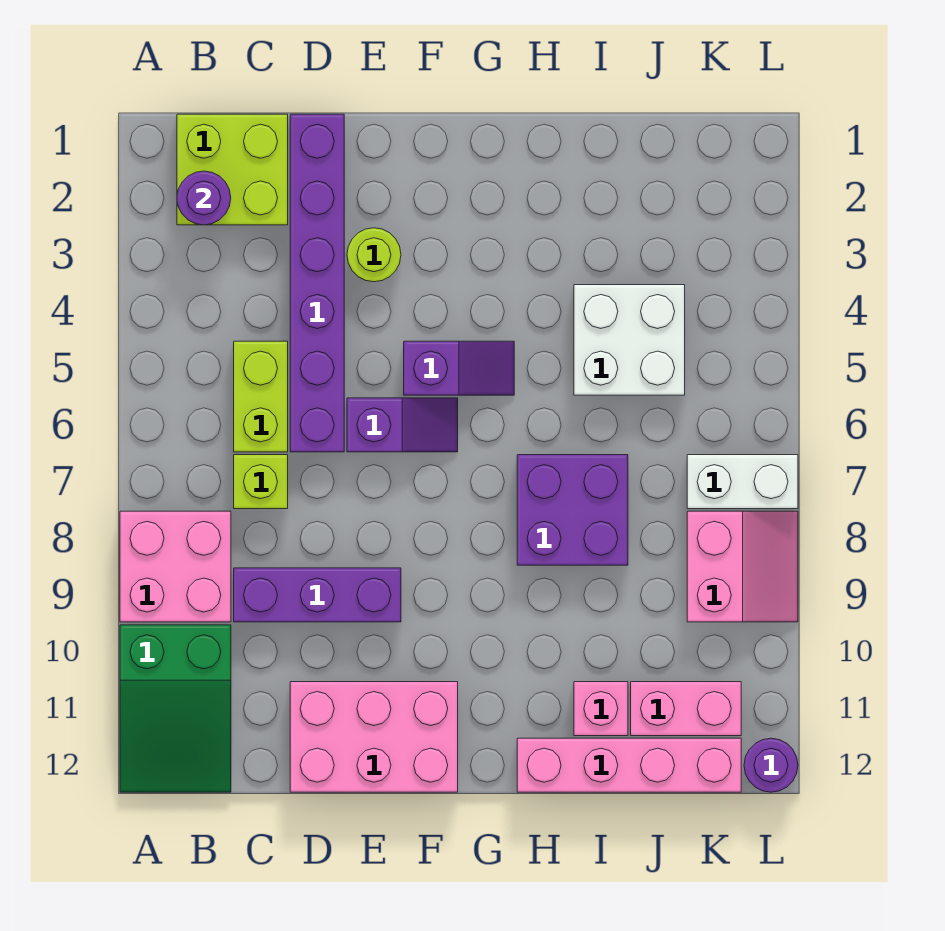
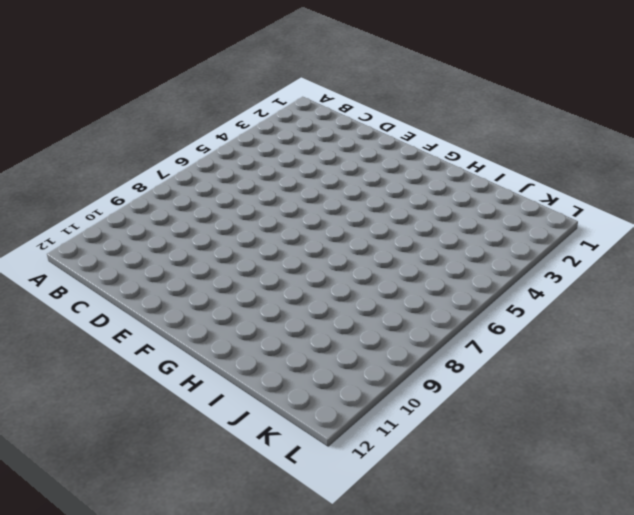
none -> pink 2x2 brick [120,511,231,622]
none -> green 2x3 slope [120,625,231,792]
none -> lime 2x2 brick [177,114,288,225]

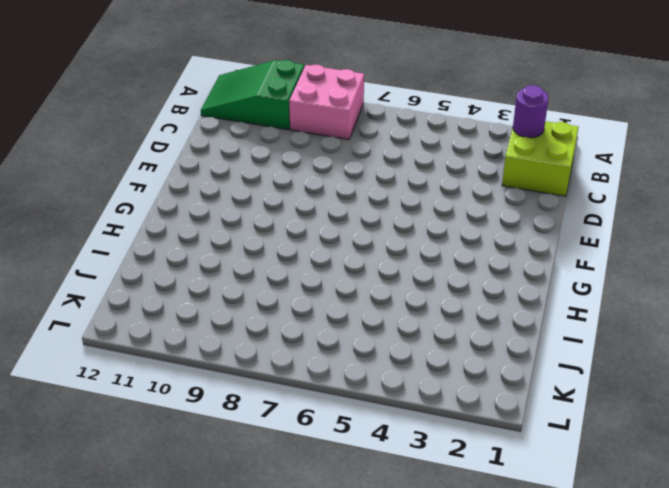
none -> lime 1x2 brick [234,341,288,452]
none -> lime 1x1 brick [234,455,288,509]
none -> purple 1x3 brick [234,568,401,622]

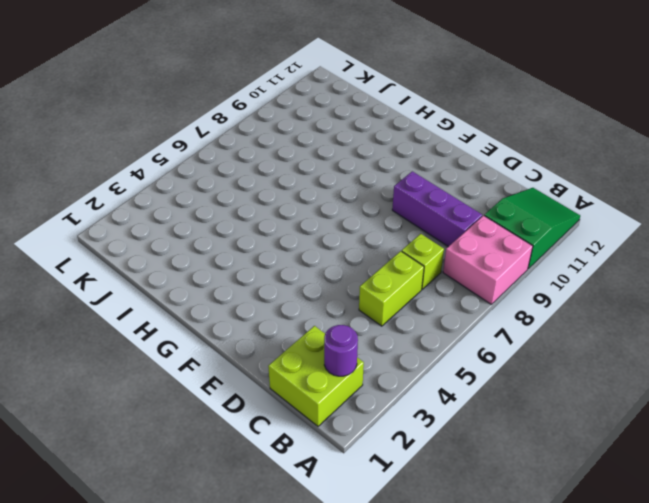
none -> purple 1x6 brick [290,114,344,452]
none -> pink 2x3 brick [290,682,458,792]
none -> lime 1x1 round brick [347,228,401,282]

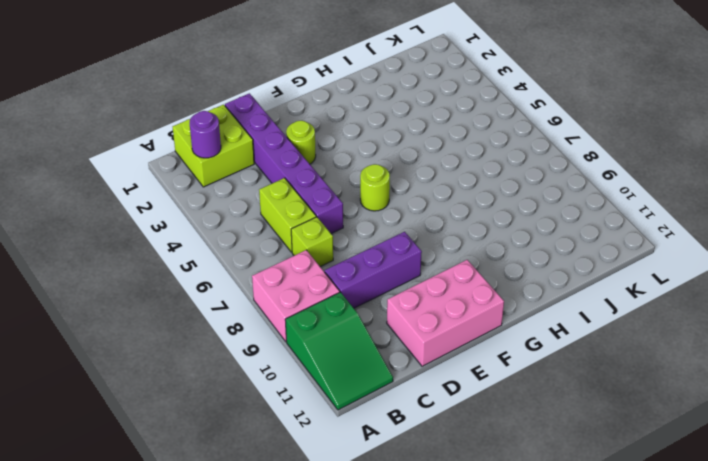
lime 1x1 round brick [360,164,390,211] -> purple 1x2 slope [347,398,458,452]
none -> purple 1x2 slope [404,341,514,395]
none -> purple 2x2 brick [517,455,628,565]
none -> pink 1x4 brick [517,738,741,792]

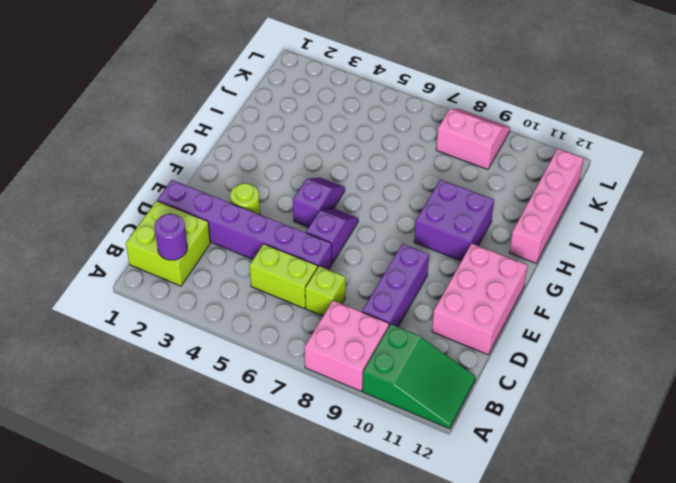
purple 2x2 brick [414,179,494,261] -> purple 2x2 brick moved to [517,455,628,565]
none -> white 2x2 brick [574,285,685,395]
none -> pink 1x1 brick [574,682,628,736]
none -> pink 1x2 brick [631,682,741,736]

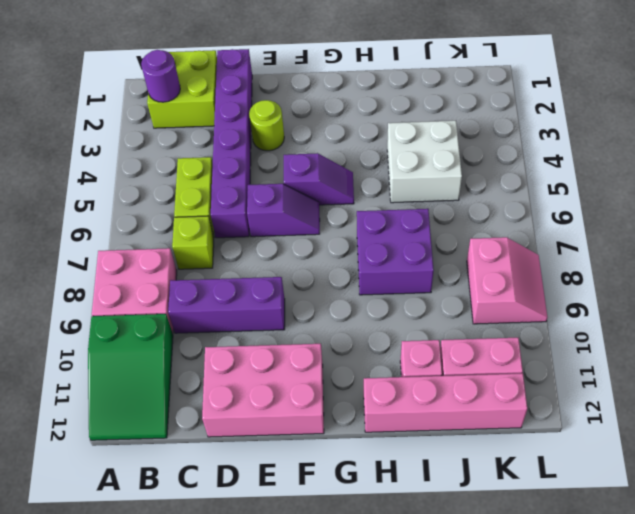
none -> white 1x2 brick [687,455,798,509]
none -> purple 1x1 round brick [744,738,798,792]

